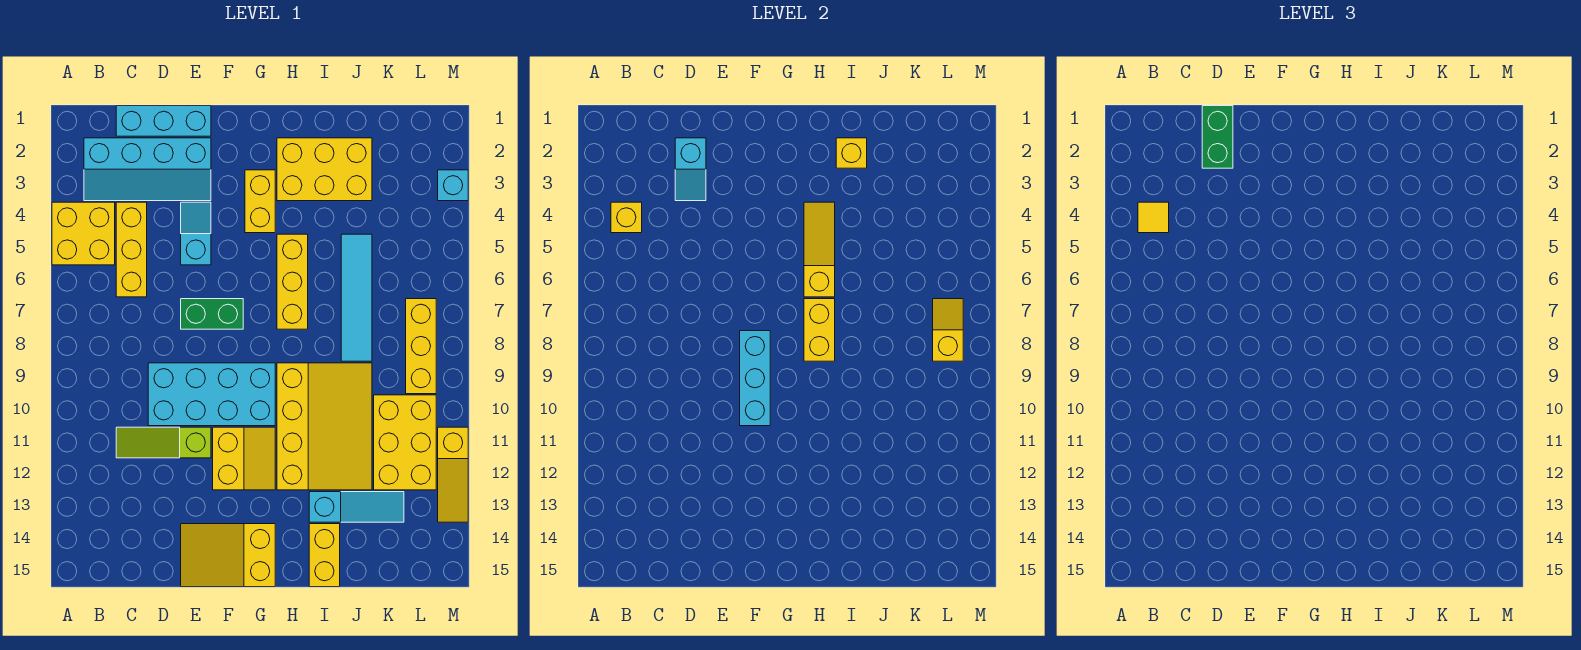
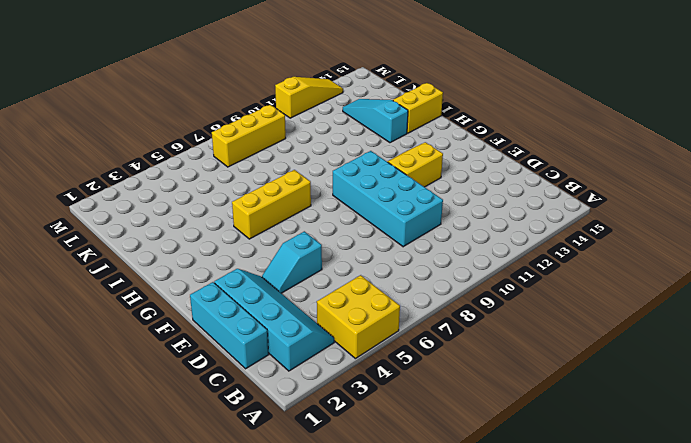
none -> yellow 1x3 brick [116,202,147,297]
none -> lime 1x3 slope [116,427,211,458]
none -> green 1x2 brick [181,299,243,329]
none -> yellow 2x3 slope [181,524,275,587]

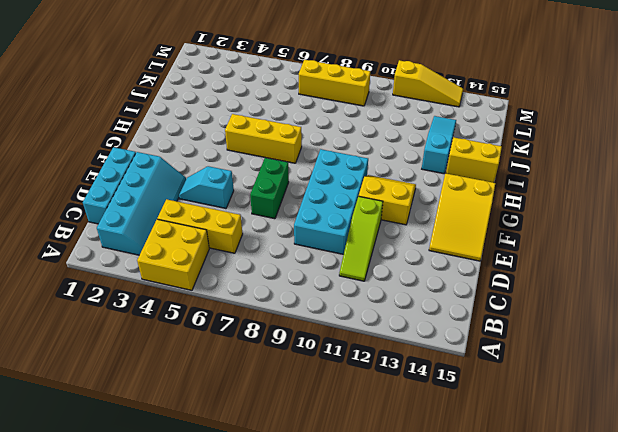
none -> yellow 1x2 brick [245,170,275,233]
none -> yellow 2x3 brick [277,138,372,201]
none -> yellow 3x4 slope [277,363,372,490]
none -> cyan 1x4 tile [341,234,372,361]

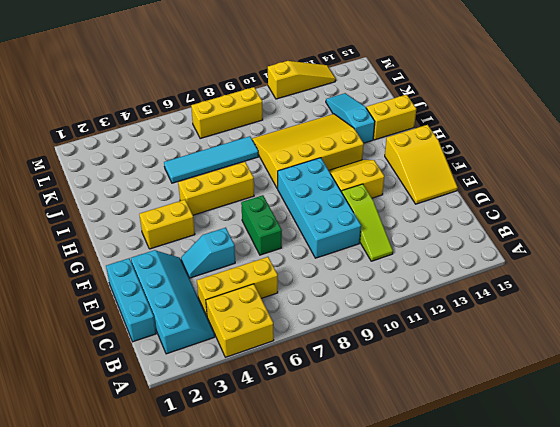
none -> yellow 2x3 brick [277,138,372,201]
none -> yellow 2x3 brick [374,395,436,490]
none -> cyan 1x1 brick [438,170,468,201]
none -> yellow 1x1 brick [611,202,642,233]

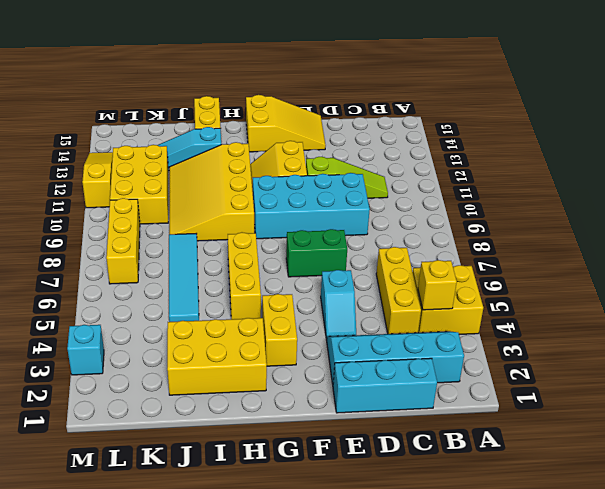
none -> cyan 1x2 slope [675,138,706,201]
none -> cyan 1x3 brick [740,331,770,426]
none -> yellow 1x3 slope [804,202,835,297]
none -> yellow 1x2 brick [804,299,835,361]

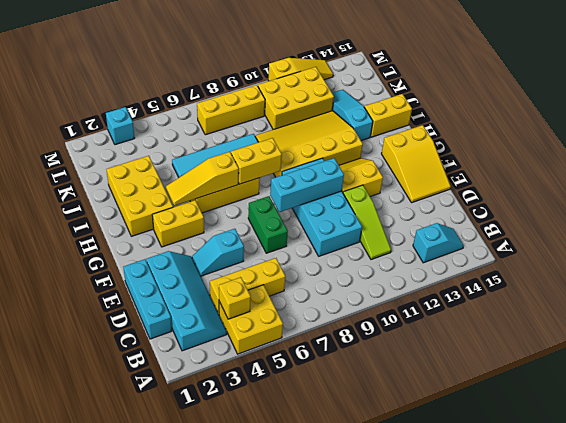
cyan 1x2 slope [413,223,464,263] -> cyan 1x2 slope moved to [675,138,706,201]
none -> yellow 1x1 brick [836,138,867,168]
none -> yellow 1x2 slope [933,299,963,361]
none -> yellow 1x1 tile [1138,202,1169,233]
none -> green 1x2 brick [1202,106,1233,168]

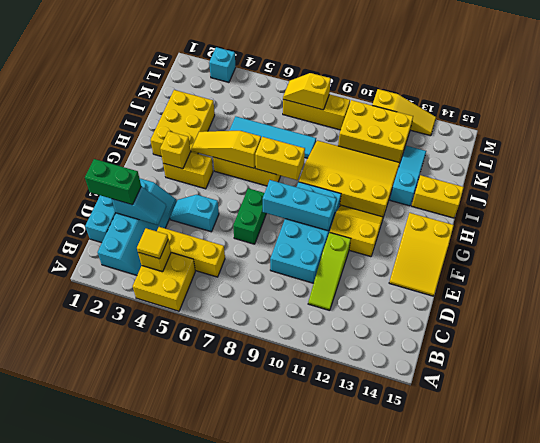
yellow 1x1 brick [160,131,191,169] -> yellow 1x1 brick moved to [836,138,867,168]

